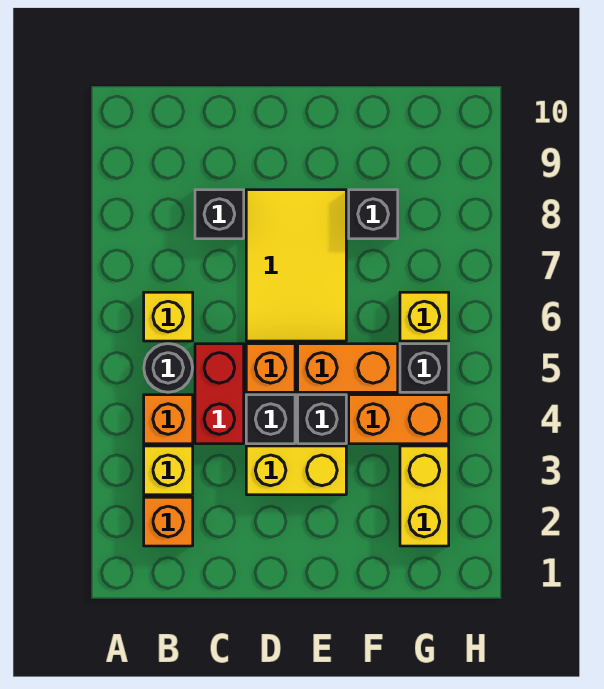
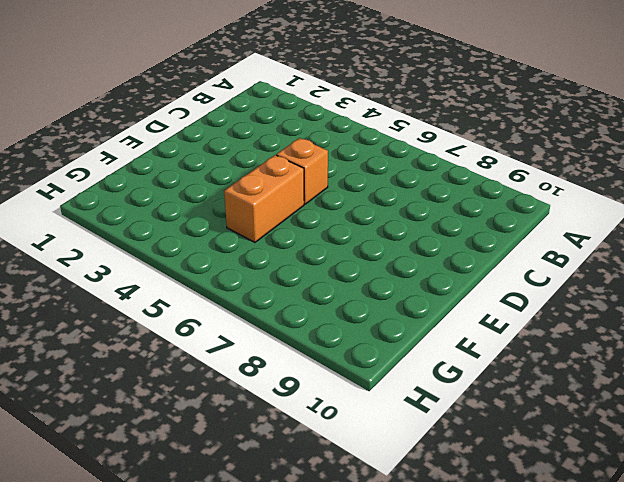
none -> orange 1x1 brick [144,497,193,546]
none -> yellow 1x1 brick [144,446,193,495]
none -> orange 1x1 brick [144,395,193,444]

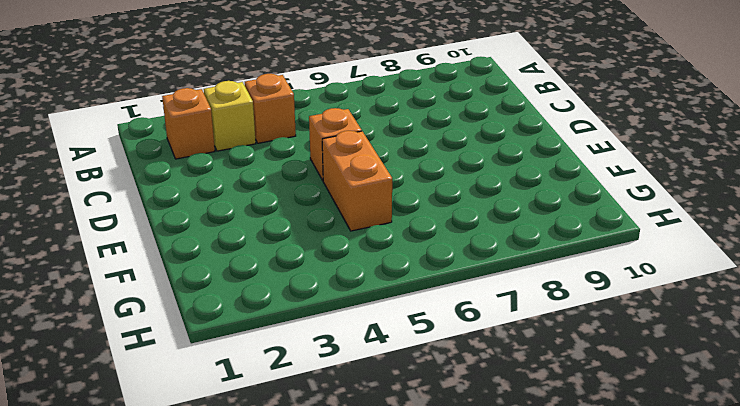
none -> black 1x1 round brick [144,344,193,392]
none -> yellow 1x1 brick [144,292,193,341]
none -> red 1x2 brick [195,344,244,444]

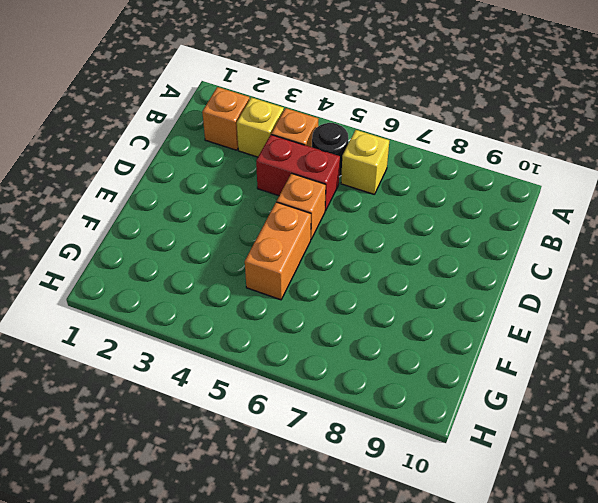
none -> black 1x1 brick [195,190,244,239]
none -> yellow 1x2 brick [246,446,346,495]
none -> black 1x1 brick [246,395,295,444]

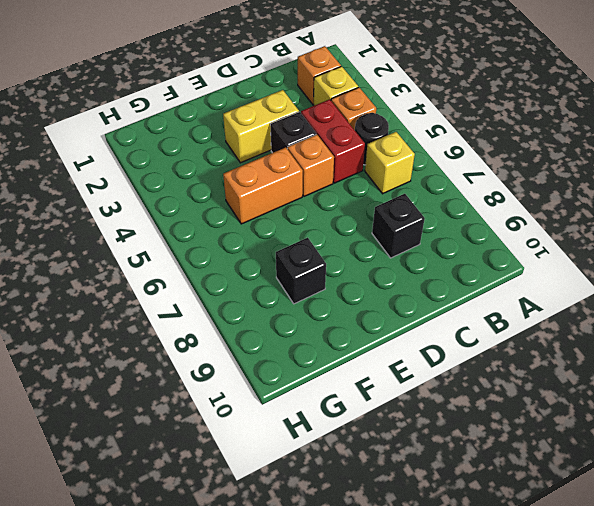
none -> yellow 2x3 tile [246,190,346,341]
none -> black 1x1 brick [298,395,346,444]
none -> orange 1x2 brick [349,395,449,444]

